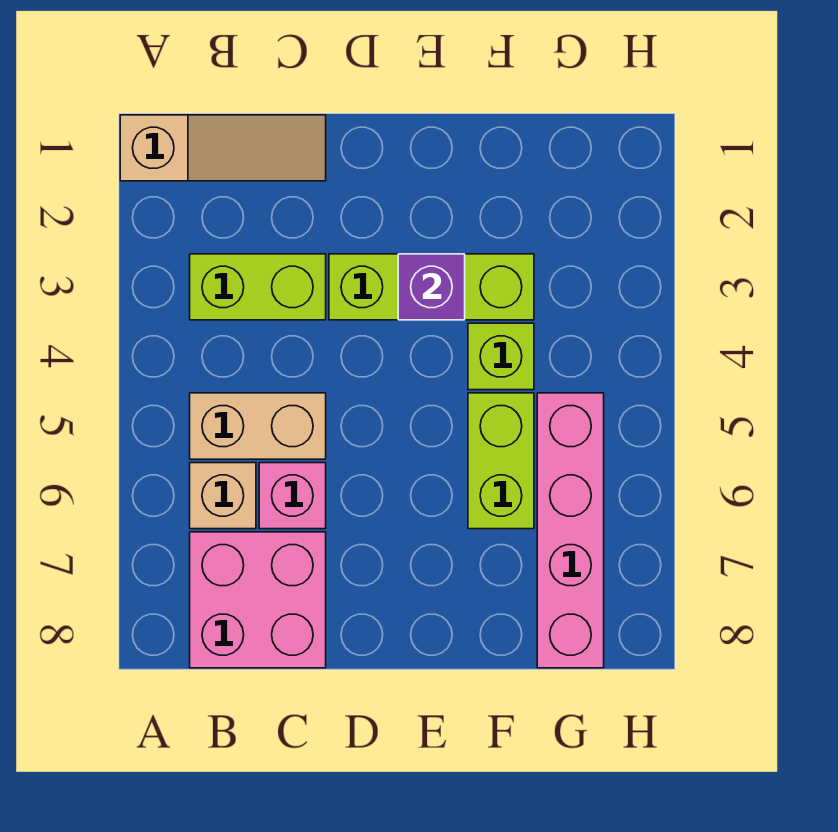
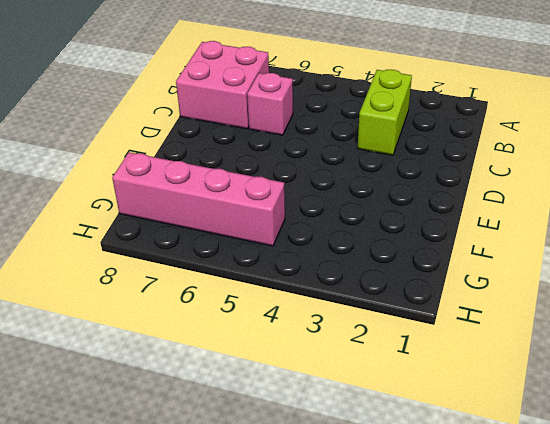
none -> tan 1x3 slope [120,115,326,181]
none -> tan 1x2 brick [190,393,326,459]

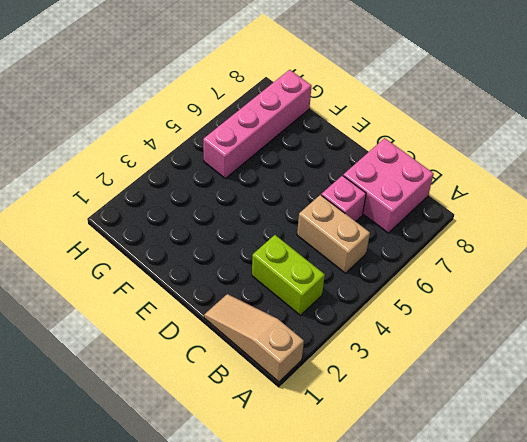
none -> tan 1x1 brick [190,463,256,529]
none -> lime 1x3 brick [329,254,534,320]

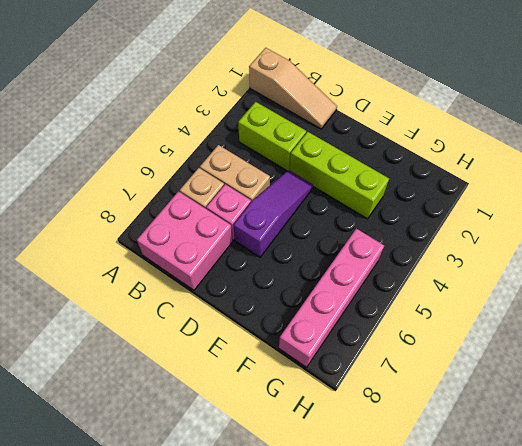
purple 1x3 slope [234,170,313,257] -> none
none -> lime 1x1 brick [468,323,534,390]
none -> lime 1x2 brick [468,393,534,529]

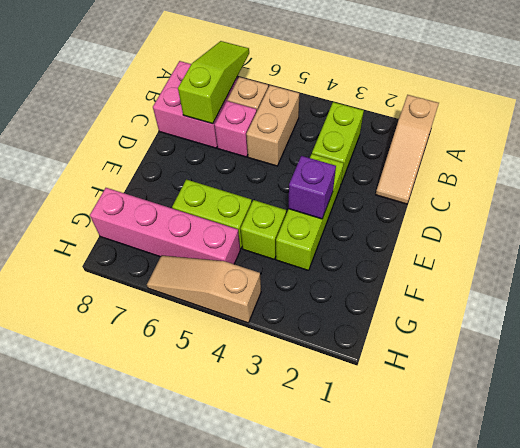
lime 1x3 slope [178,41,249,124] -> none
tan 1x3 slope [147,256,261,323] -> none

